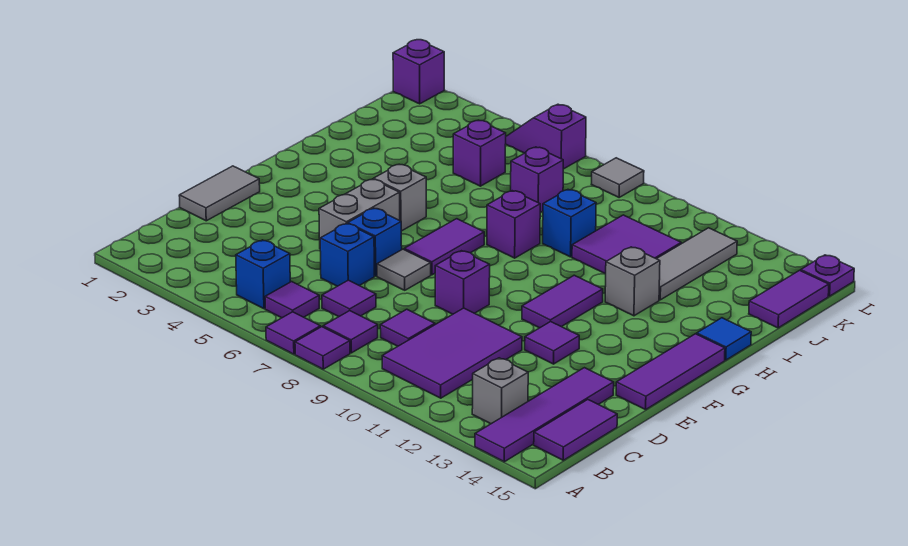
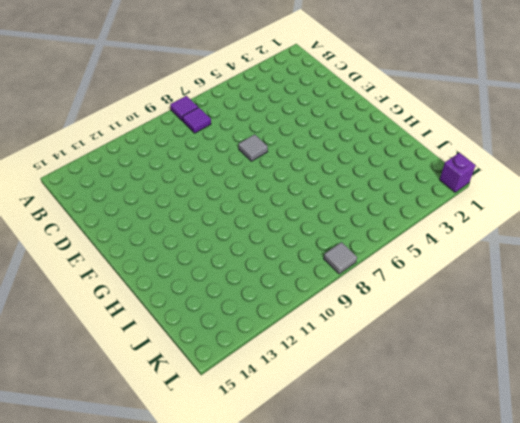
none -> purple 1x1 tile [266,312,320,354]
none -> purple 1x4 tile [475,368,614,462]
none -> blue 1x1 brick [236,240,290,309]
none -> purple 1x1 tile [265,282,319,318]

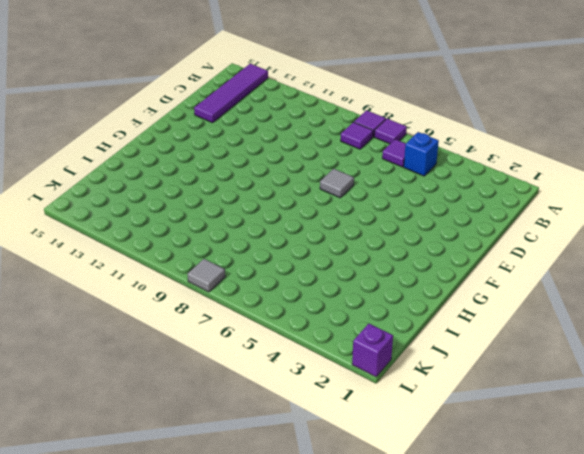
none -> purple 2x3 tile [382,308,522,398]
none -> grey 1x1 brick [472,358,528,424]
none -> purple 1x2 tile [534,400,617,460]
none -> purple 1x1 tile [322,280,376,317]

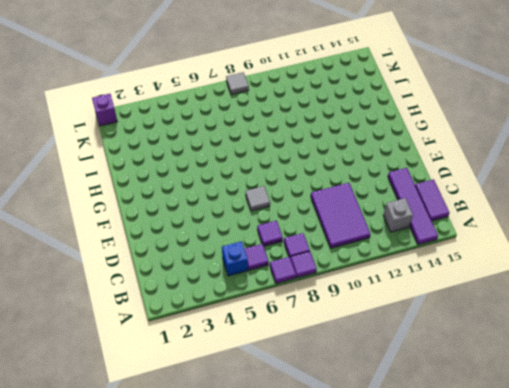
none -> purple 1x1 tile [380,309,435,346]
none -> grey 1x2 tile [179,166,260,221]
none -> blue 1x1 brick [320,223,374,286]
none -> grey 1x2 brick [319,179,400,238]

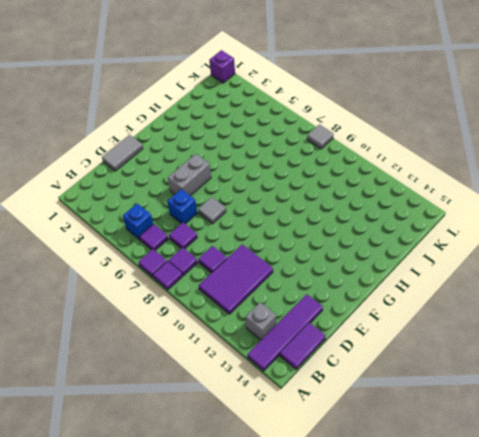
none -> blue 1x1 brick [348,208,402,276]
none -> purple 1x1 brick [435,251,490,314]
none -> purple 1x1 tile [525,322,579,364]
none -> purple 1x3 tile [616,334,725,410]

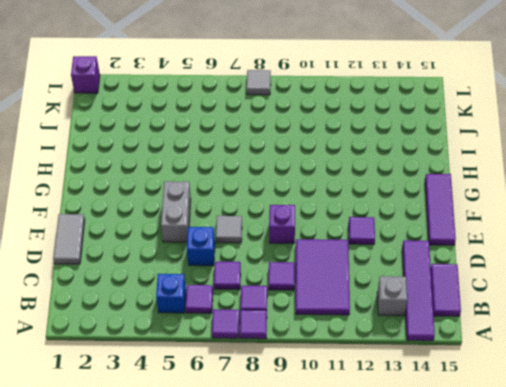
none -> blue 1x1 brick [348,208,402,276]
none -> purple 1x2 tile [404,219,484,275]
none -> purple 1x2 tile [522,275,603,328]
none -> grey 1x1 brick [373,164,426,231]

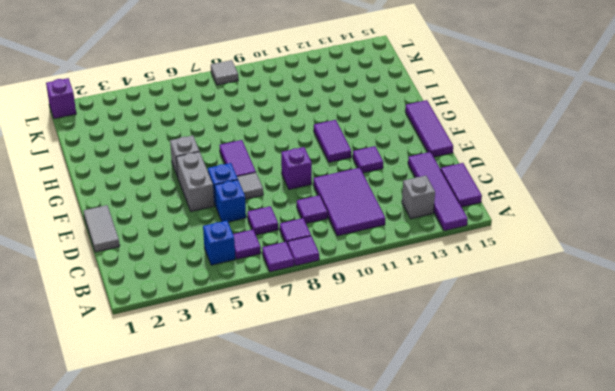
none -> purple 1x1 brick [487,191,540,258]
none -> grey 1x1 brick [605,247,660,316]
none -> blue 1x1 tile [697,318,751,360]
none -> blue 1x1 brick [543,190,596,257]

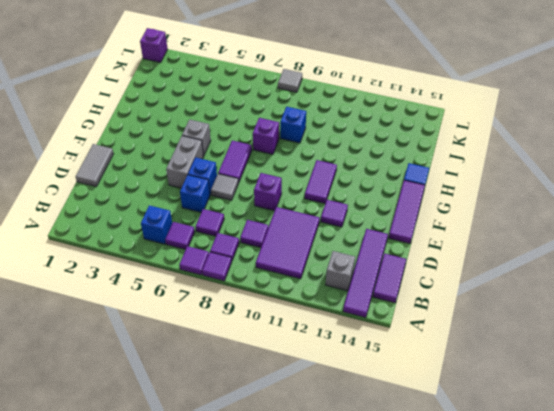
none -> grey 1x1 brick [605,247,660,316]
none -> purple 2x2 tile [572,215,681,274]
none -> grey 1x3 tile [657,228,737,300]
none -> purple 1x1 brick [453,120,506,186]

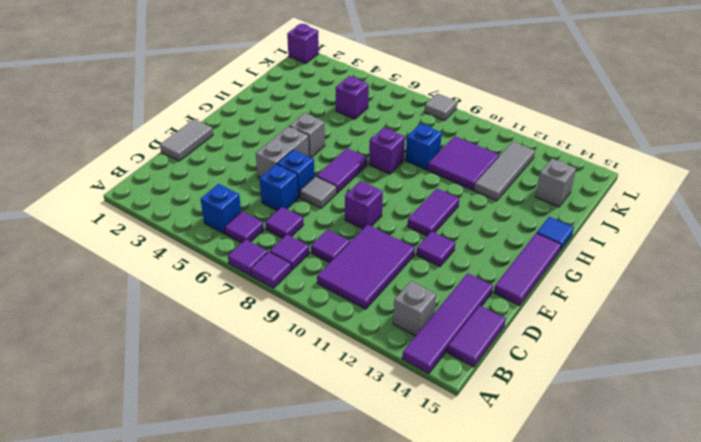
grey 1x1 brick [535,159,576,207] -> grey 1x1 brick moved to [605,247,660,316]
none -> purple 1x1 brick [511,147,563,213]
none -> purple 1x2 tile [749,270,829,328]
none -> purple 1x2 slope [506,104,586,169]
none -> purple 1x1 plate [801,255,854,296]

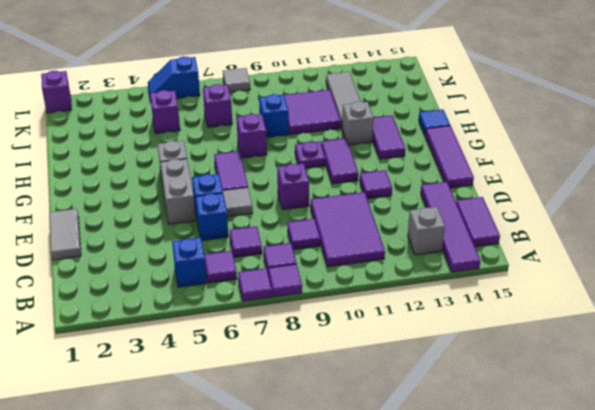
purple 1x1 plate [295,141,325,168] -> purple 1x1 plate moved to [801,255,854,296]
purple 1x2 tile [372,115,405,159] -> purple 1x2 tile moved to [749,270,829,328]
blue 1x2 slope [148,56,200,101] -> purple 1x2 slope [506,104,586,169]

